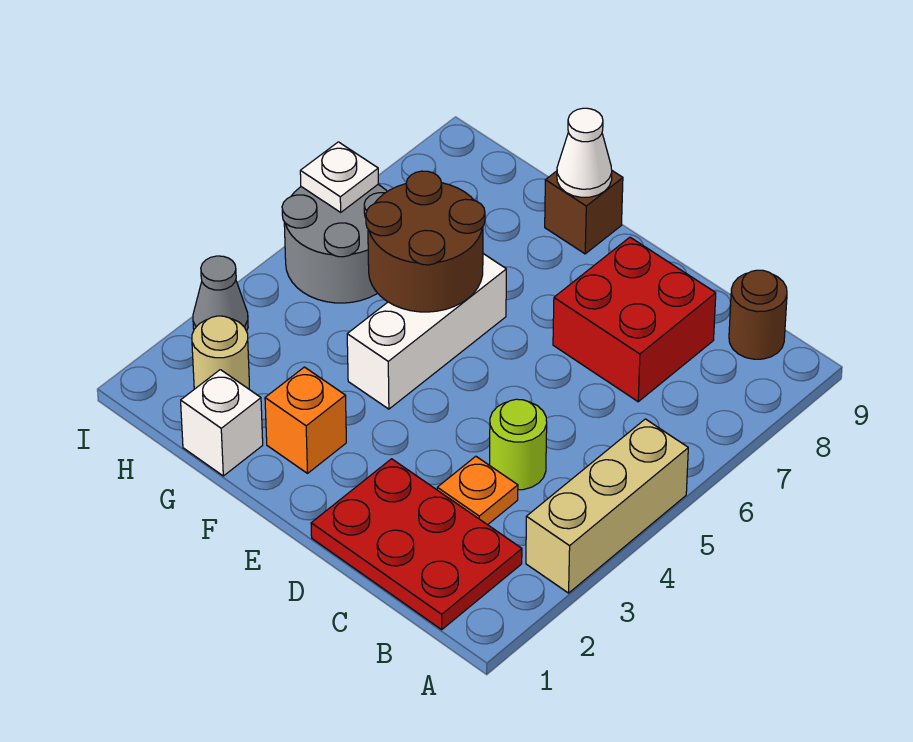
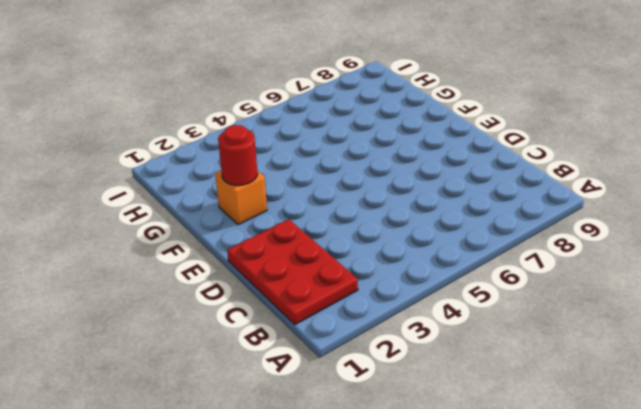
red 1x1 round brick [218,125,258,185] -> none
none -> tan 1x3 brick [526,419,688,593]
none -> brown 1x1 round brick [729,270,787,359]
none -> orange 1x1 plate [437,456,518,525]

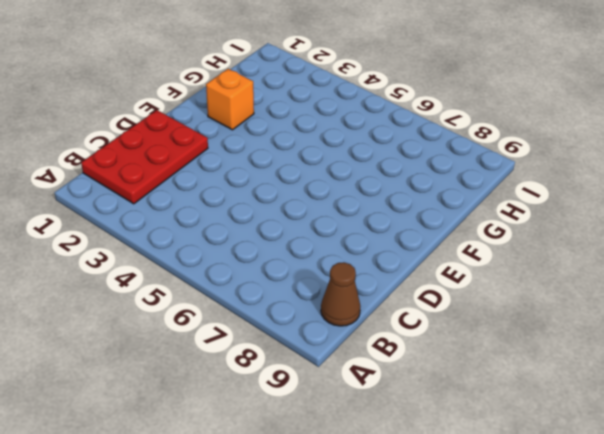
brown 1x1 cone [321,262,360,326] -> brown 1x1 round brick [729,270,787,359]
none -> tan 1x3 brick [526,419,688,593]
none -> orange 1x1 plate [437,456,518,525]
none -> lime 1x1 round brick [490,399,547,490]

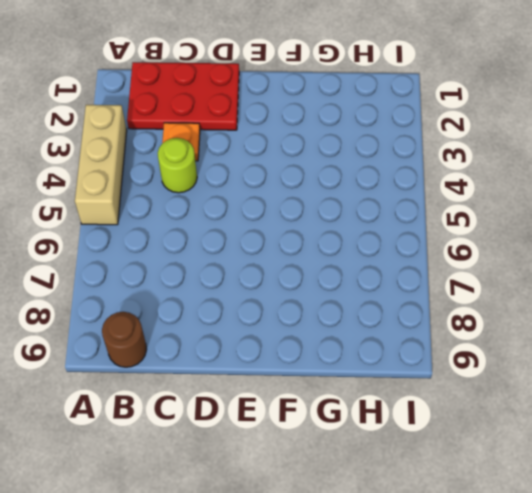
none -> red 2x2 brick [553,237,716,402]
none -> orange 1x1 brick [265,367,346,473]
none -> white 1x3 brick [347,254,506,409]

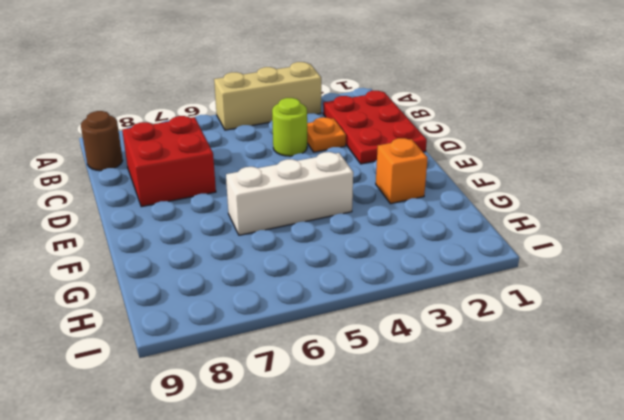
none -> brown 1x1 brick [545,171,623,254]
none -> white 1x1 brick [181,370,263,476]
none -> tan 1x1 round brick [192,316,249,389]

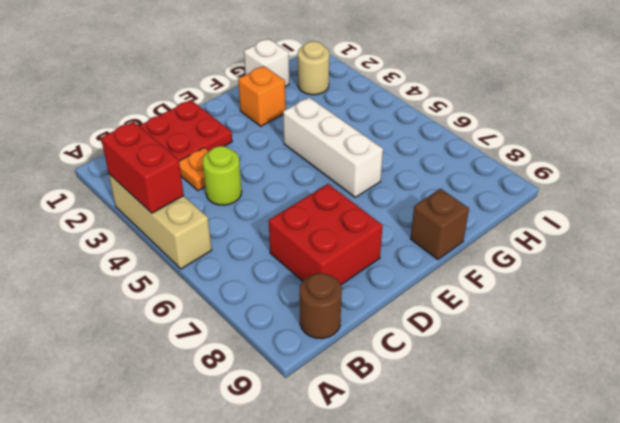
red 1x2 brick [101,121,184,213] -> none
none -> grey 2x2 round brick [282,185,387,303]
none -> grey 1x1 cone [193,256,248,331]
none -> brown 2x2 round brick [366,171,485,312]

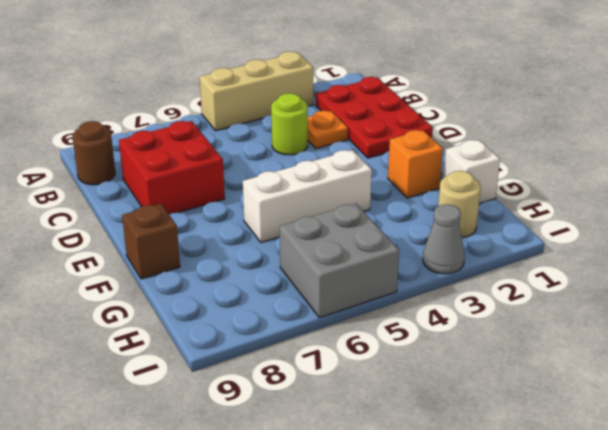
grey 2x2 brick [280,203,399,318] -> grey 2x2 round brick [282,185,387,303]
none -> brown 2x2 round brick [366,171,485,312]
none -> white 1x1 cone [557,108,612,197]
none -> white 1x1 plate [300,142,379,212]

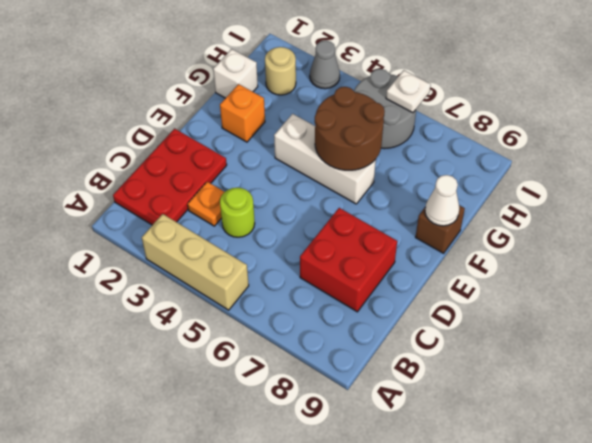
none -> brown 1x1 round brick [729,270,787,359]

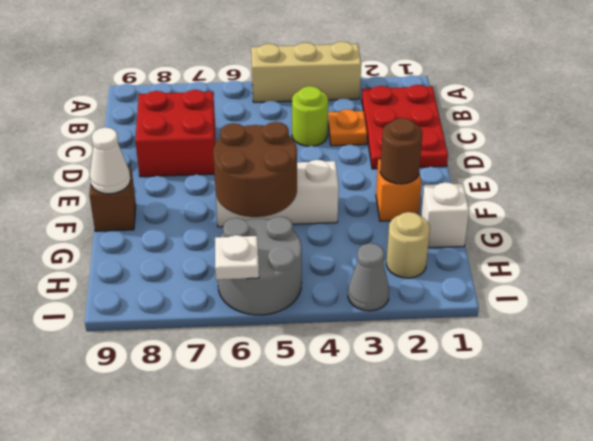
brown 1x1 round brick [380,118,422,184] -> brown 1x1 round brick moved to [729,270,787,359]

